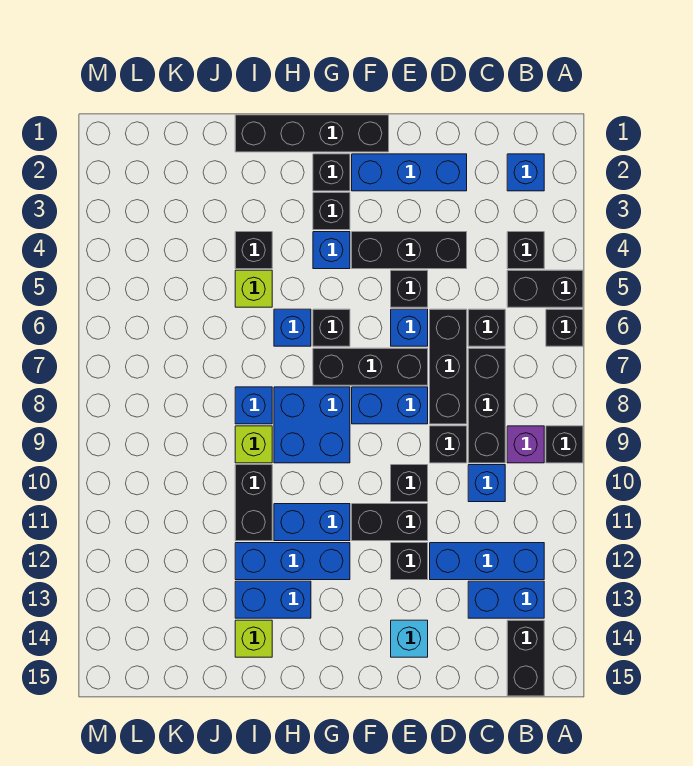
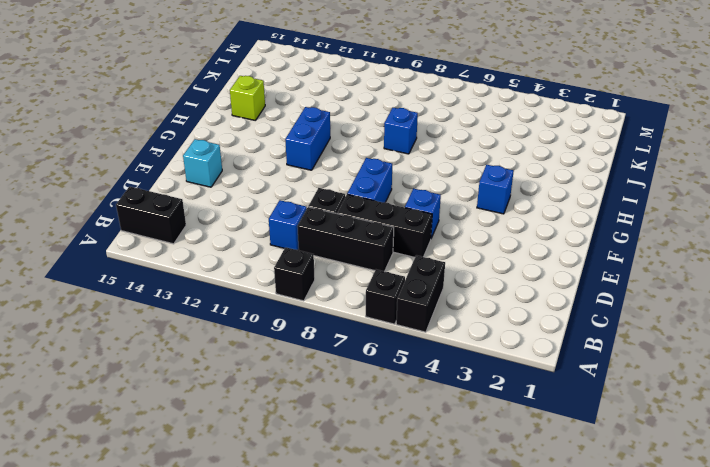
none -> blue 1x1 brick [507,154,544,191]
none -> black 1x1 brick [507,232,544,269]
none -> purple 1x1 brick [507,426,544,463]
none -> blue 1x3 brick [430,543,544,580]

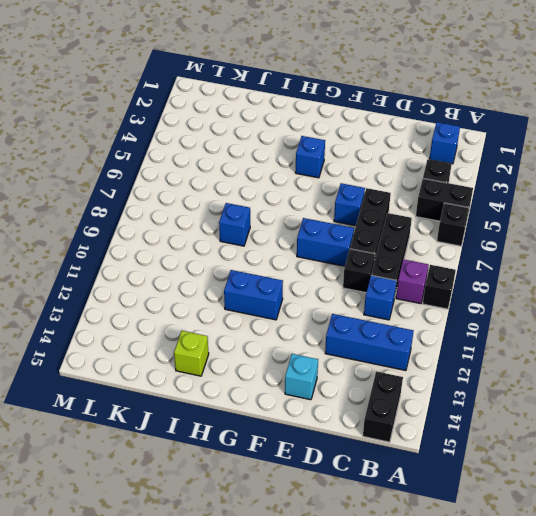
none -> blue 1x2 brick [468,581,544,618]
none -> black 1x1 brick [468,309,505,346]
none -> blue 1x3 brick [352,154,467,191]
none -> black 1x3 brick [352,232,467,269]

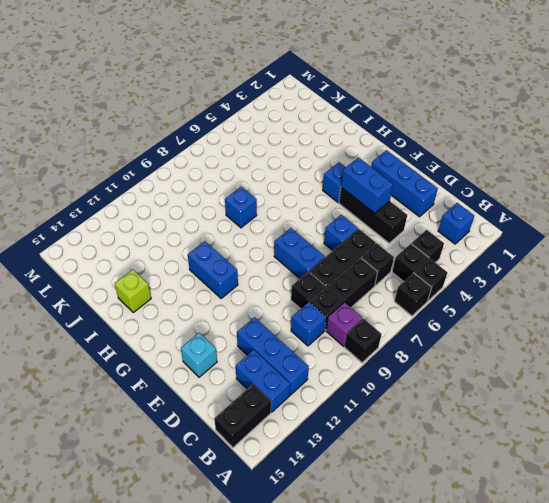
blue 1x2 brick [341,158,393,213] -> blue 1x2 brick moved to [235,581,311,618]
none -> black 1x1 brick [391,270,428,307]
none -> black 1x3 brick [313,348,428,385]
none -> black 1x1 brick [391,465,428,502]
none -> black 1x2 brick [352,504,428,541]

